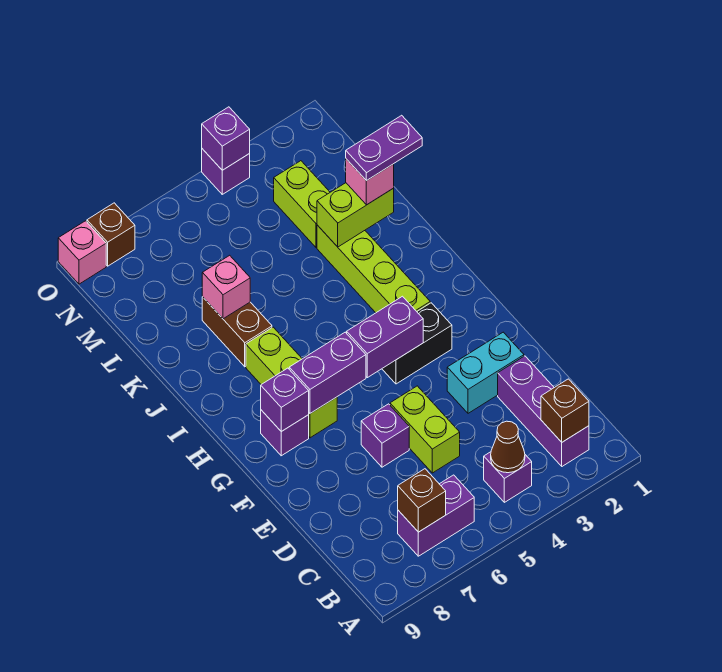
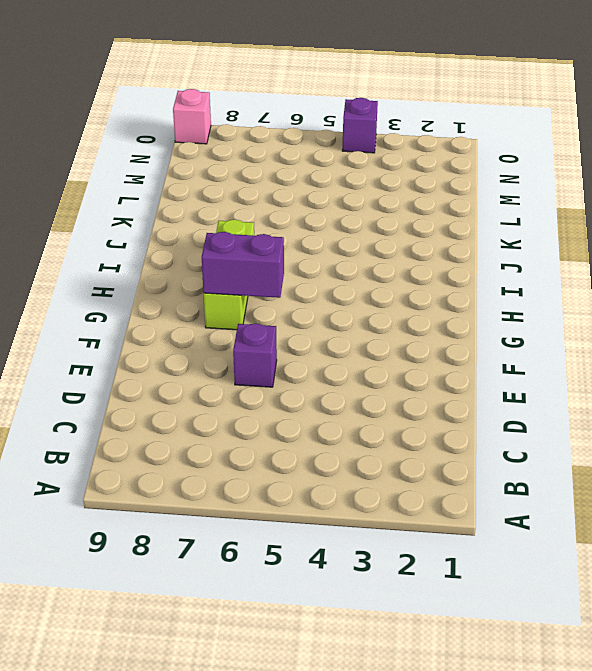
none -> purple 1x3 brick [498,356,589,466]
none -> purple 1x1 brick [484,452,532,502]
none -> purple 1x2 brick [398,475,474,556]

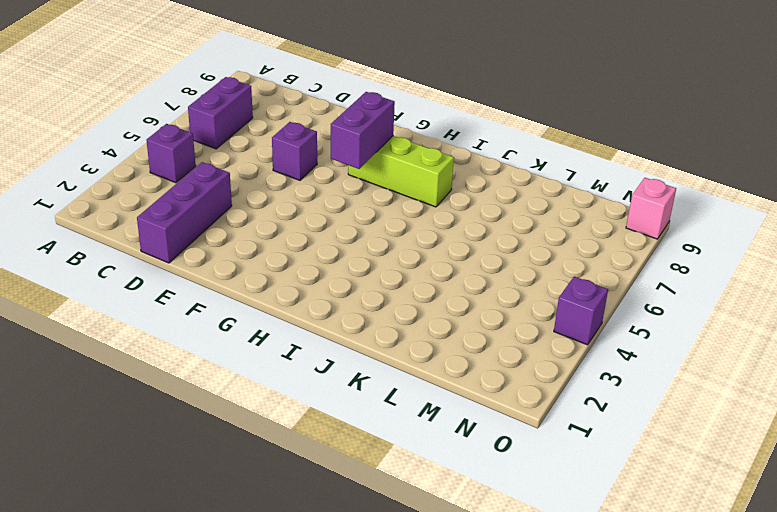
purple 1x3 brick [137,162,232,263] -> purple 1x3 brick turned to [498,356,589,466]
none -> lime 1x2 brick [390,386,460,473]
none -> cyan 1x2 brick [447,332,524,413]
none -> black 1x2 brick [382,303,452,384]

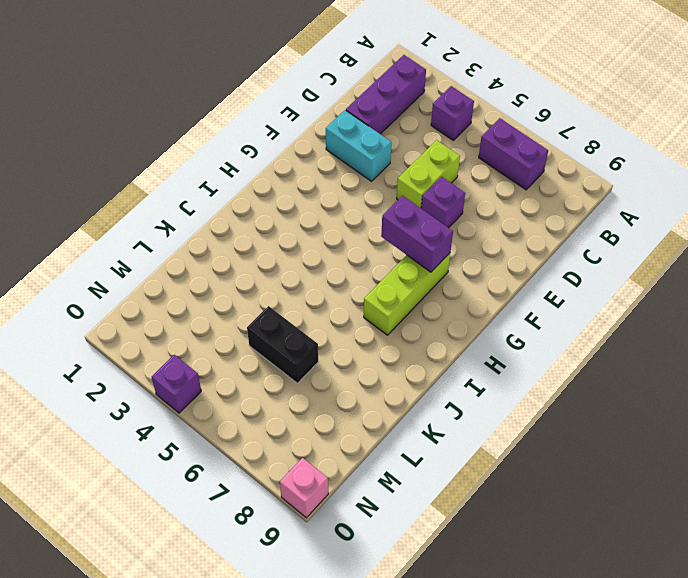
black 1x2 brick [247,306,318,383] -> black 1x2 brick moved to [382,303,452,384]
none -> purple 1x1 brick [261,410,309,456]
none -> lime 1x4 brick [317,225,430,313]
none -> brown 1x2 brick [202,297,272,367]

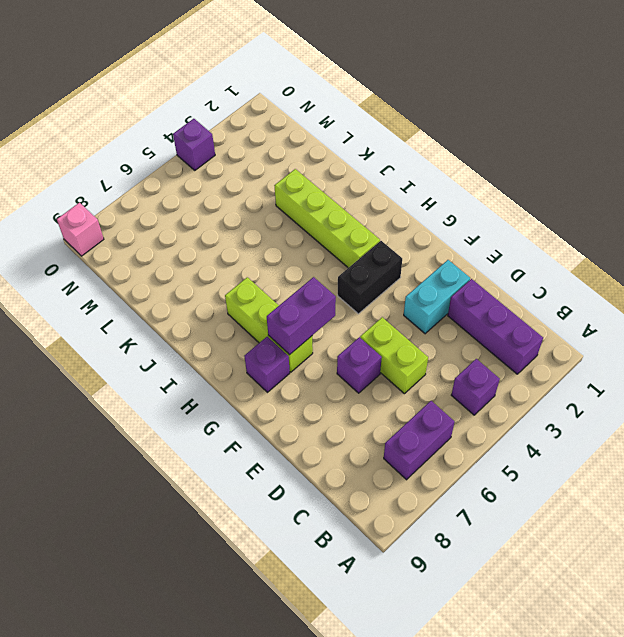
none -> brown 1x2 brick [202,297,272,367]
none -> lime 1x2 brick [274,161,330,248]
none -> brown 1x1 brick [87,203,135,266]

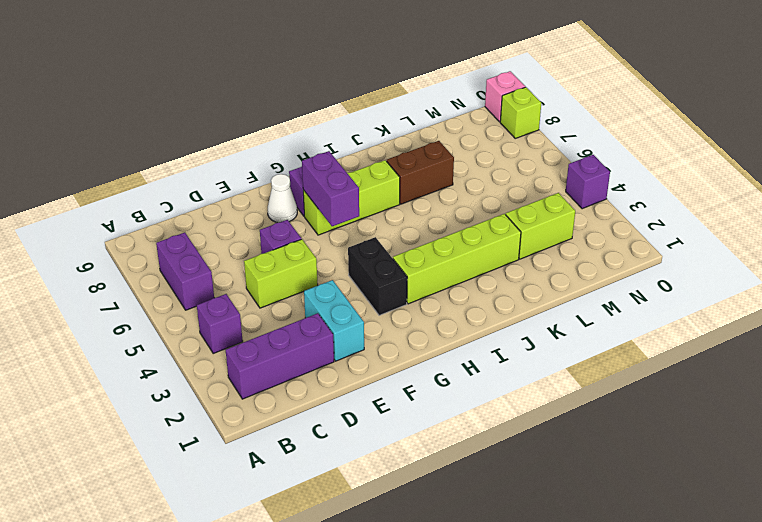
white 1x1 cone [268,174,297,223] -> none
lime 1x1 brick [500,87,541,138] -> brown 1x1 brick [87,203,135,266]
none -> brown 1x1 brick [541,379,589,442]
none -> brown 1x1 cone [491,421,525,473]
none -> brown 1x1 brick [398,469,446,532]

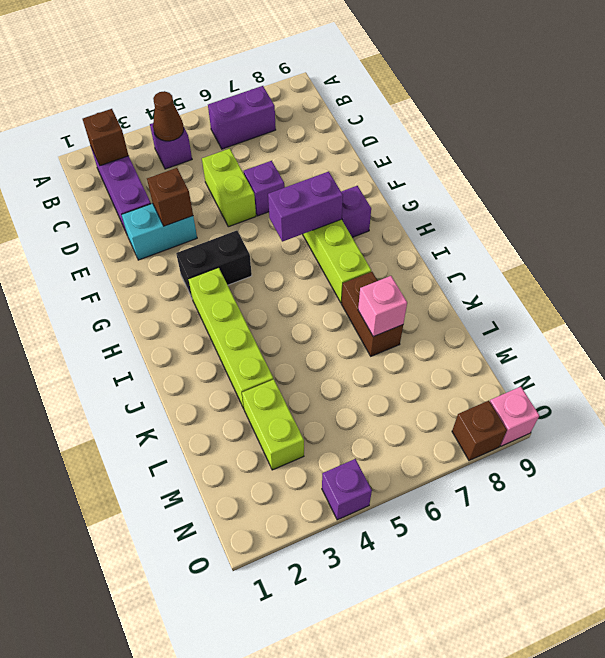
brown 1x1 brick [147,168,193,226] -> brown 1x1 brick moved to [398,469,446,532]
none -> purple 1x2 brick [347,296,423,378]
none -> purple 1x1 brick [261,368,309,432]
none -> lime 1x2 brick [317,183,394,247]

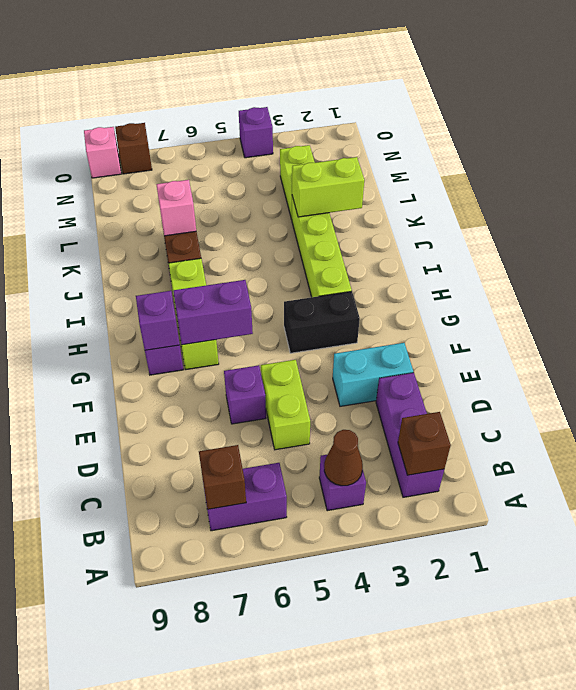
none -> purple 1x2 brick [347,296,423,378]
none -> purple 1x1 brick [202,107,250,170]
none -> pink 1x1 brick [346,159,394,205]

